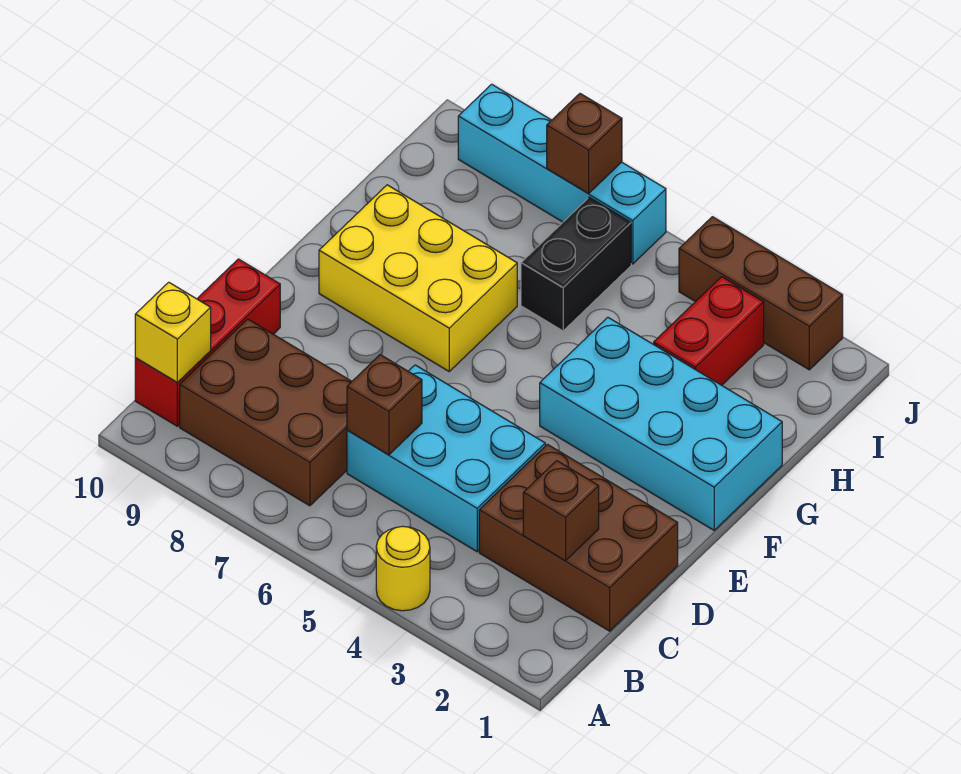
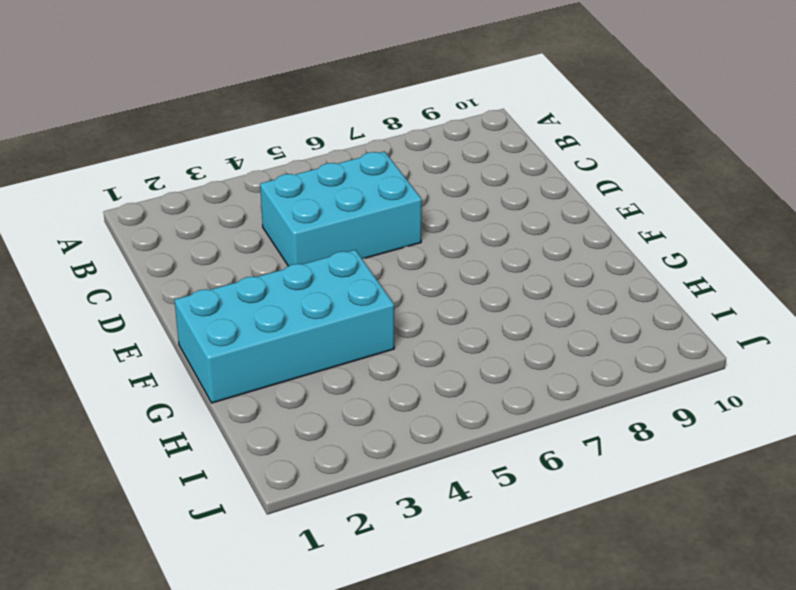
none -> yellow 1x1 round brick [376,526,430,611]
none -> brown 2x3 brick [180,319,352,506]
none -> red 1x3 brick [135,259,280,426]

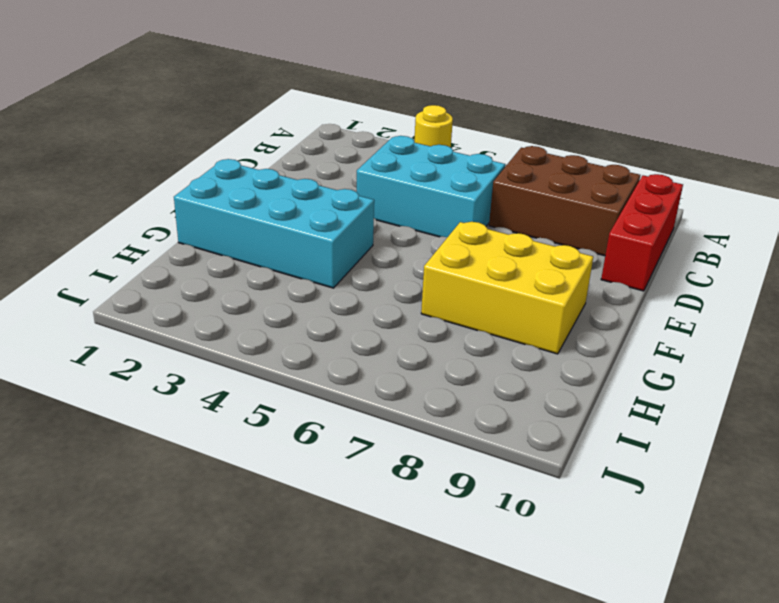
none -> brown 2x3 brick [479,444,678,631]
none -> red 1x2 brick [654,277,764,385]
none -> black 1x2 brick [521,197,631,331]

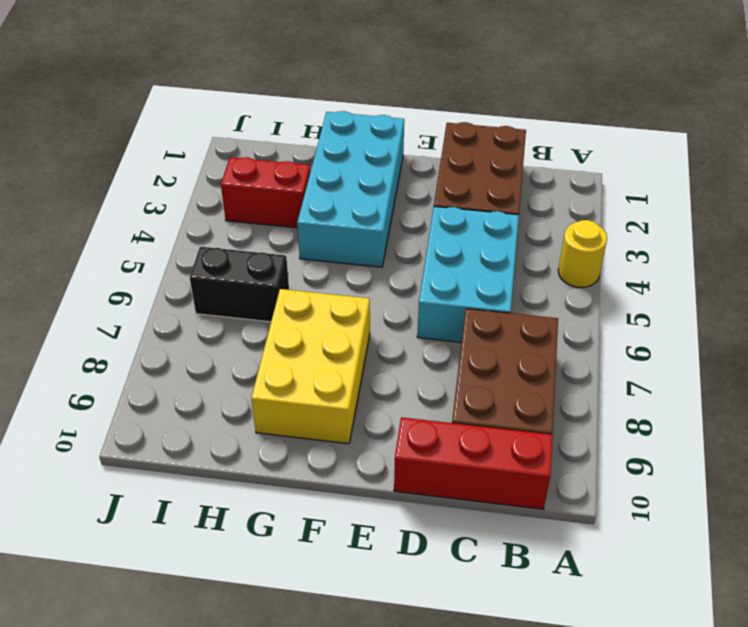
none -> brown 1x3 brick [679,217,843,370]
none -> cyan 1x4 brick [458,84,666,264]
none -> yellow 1x1 brick [135,282,211,383]

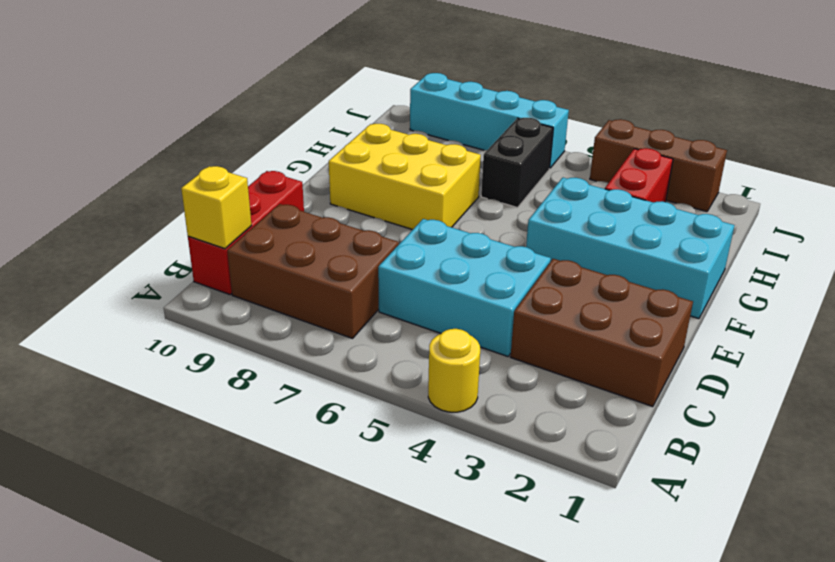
none -> brown 1x1 brick [523,461,599,561]
none -> brown 1x1 brick [347,355,422,455]
none -> brown 1x1 brick [547,94,622,193]

